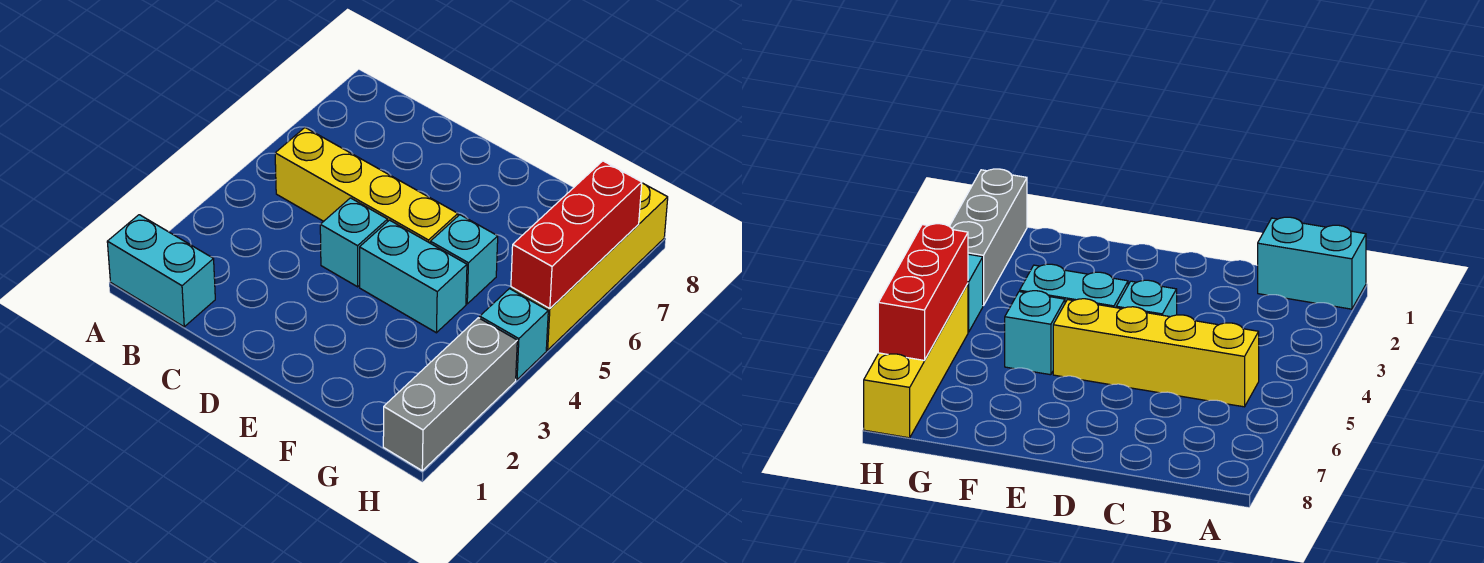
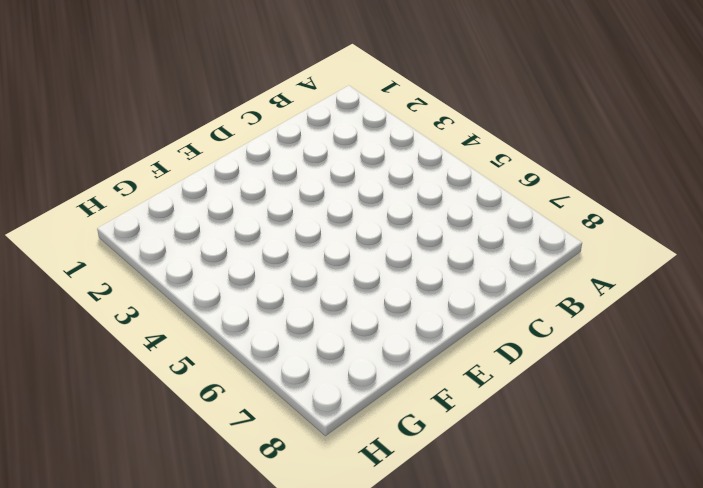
none -> cyan 1x2 brick [107,215,215,327]
none -> yellow 1x4 brick [275,128,458,243]

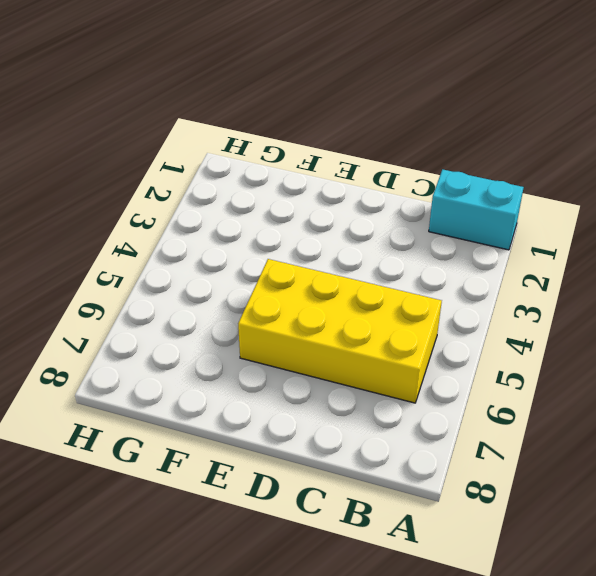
yellow 2x4 brick [238,259,442,403] -> yellow 1x4 brick [275,128,458,243]
none -> cyan 1x1 brick [320,198,388,287]
none -> cyan 1x2 brick [360,220,467,333]

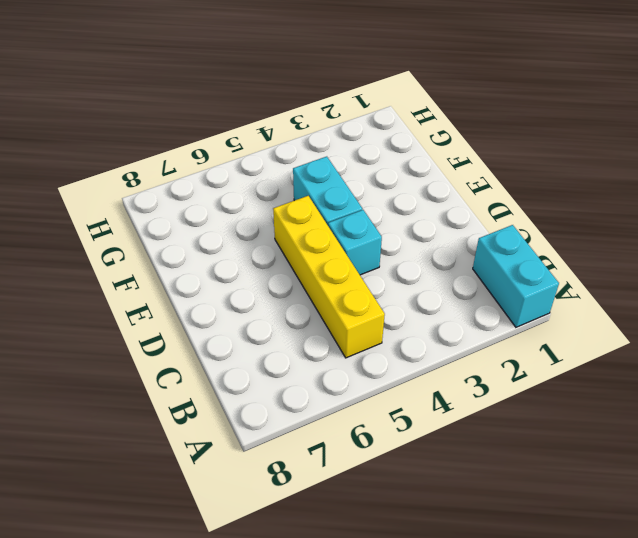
none -> cyan 1x1 brick [430,215,498,304]
none -> grey 1x3 brick [383,318,517,471]

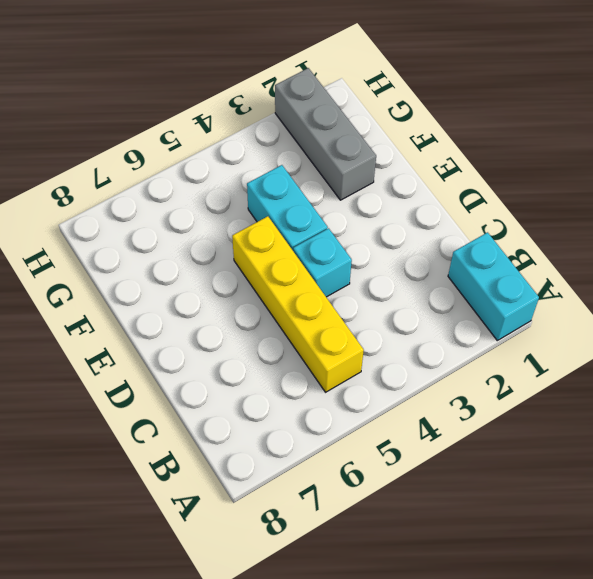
grey 1x3 brick [275,68,376,200] -> grey 1x3 brick turned to [383,318,517,471]
none -> cyan 1x1 brick [430,215,498,304]
none -> cyan 1x1 brick [480,289,548,380]

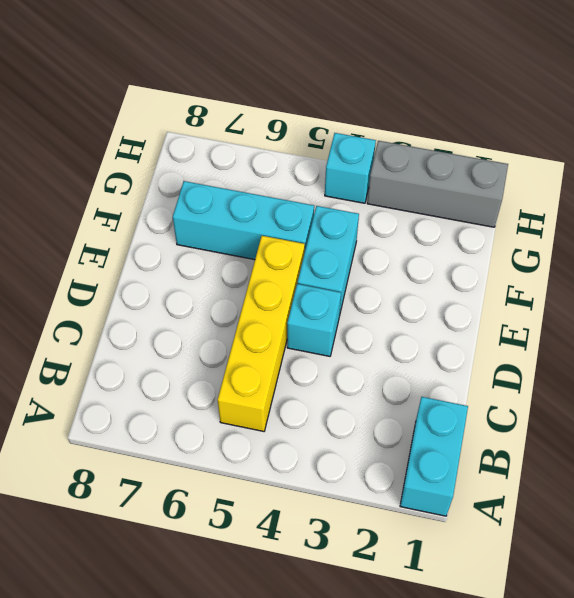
cyan 1x3 brick [173,181,314,260] -> cyan 1x1 brick [430,215,498,304]
none -> yellow 1x4 brick [511,183,668,350]
none -> red 1x3 brick [511,161,642,309]

